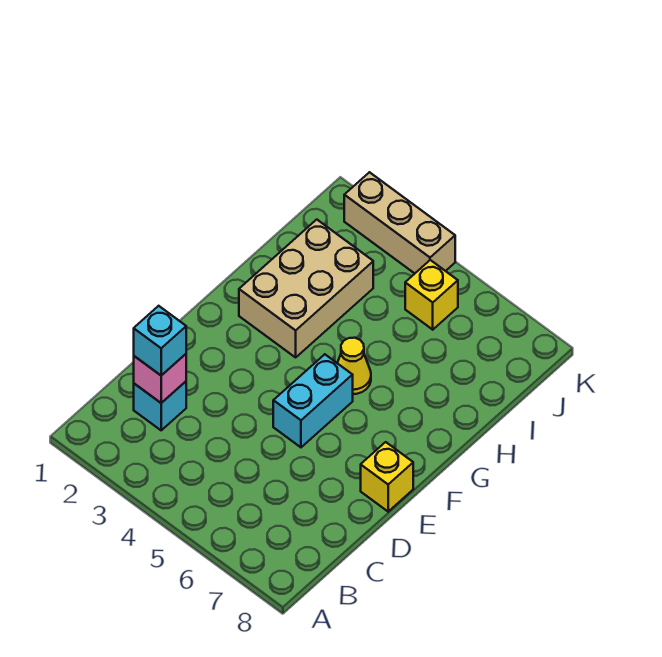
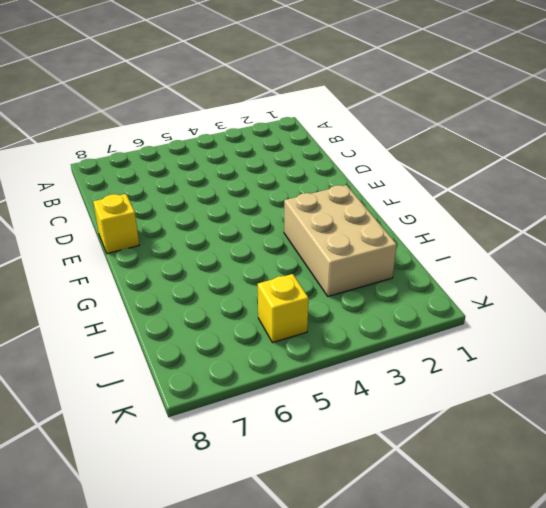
none -> cyan 1x1 brick [134,382,186,430]
none -> cyan 1x2 brick [273,354,353,447]

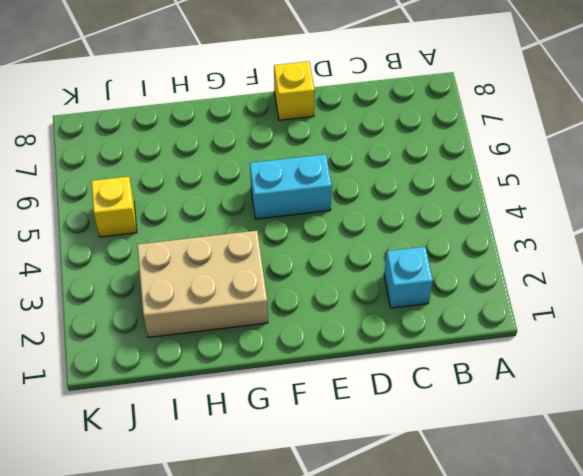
none -> yellow 1x1 cone [338,338,371,394]
none -> tan 1x3 brick [344,172,455,273]

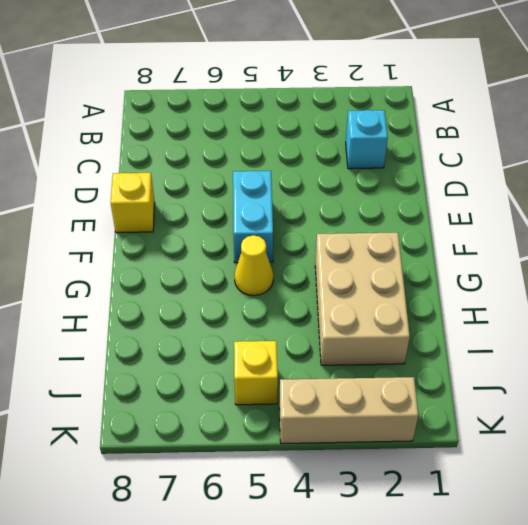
none -> pink 1x1 brick [134,354,186,403]
none -> cyan 1x1 brick [134,306,186,375]

